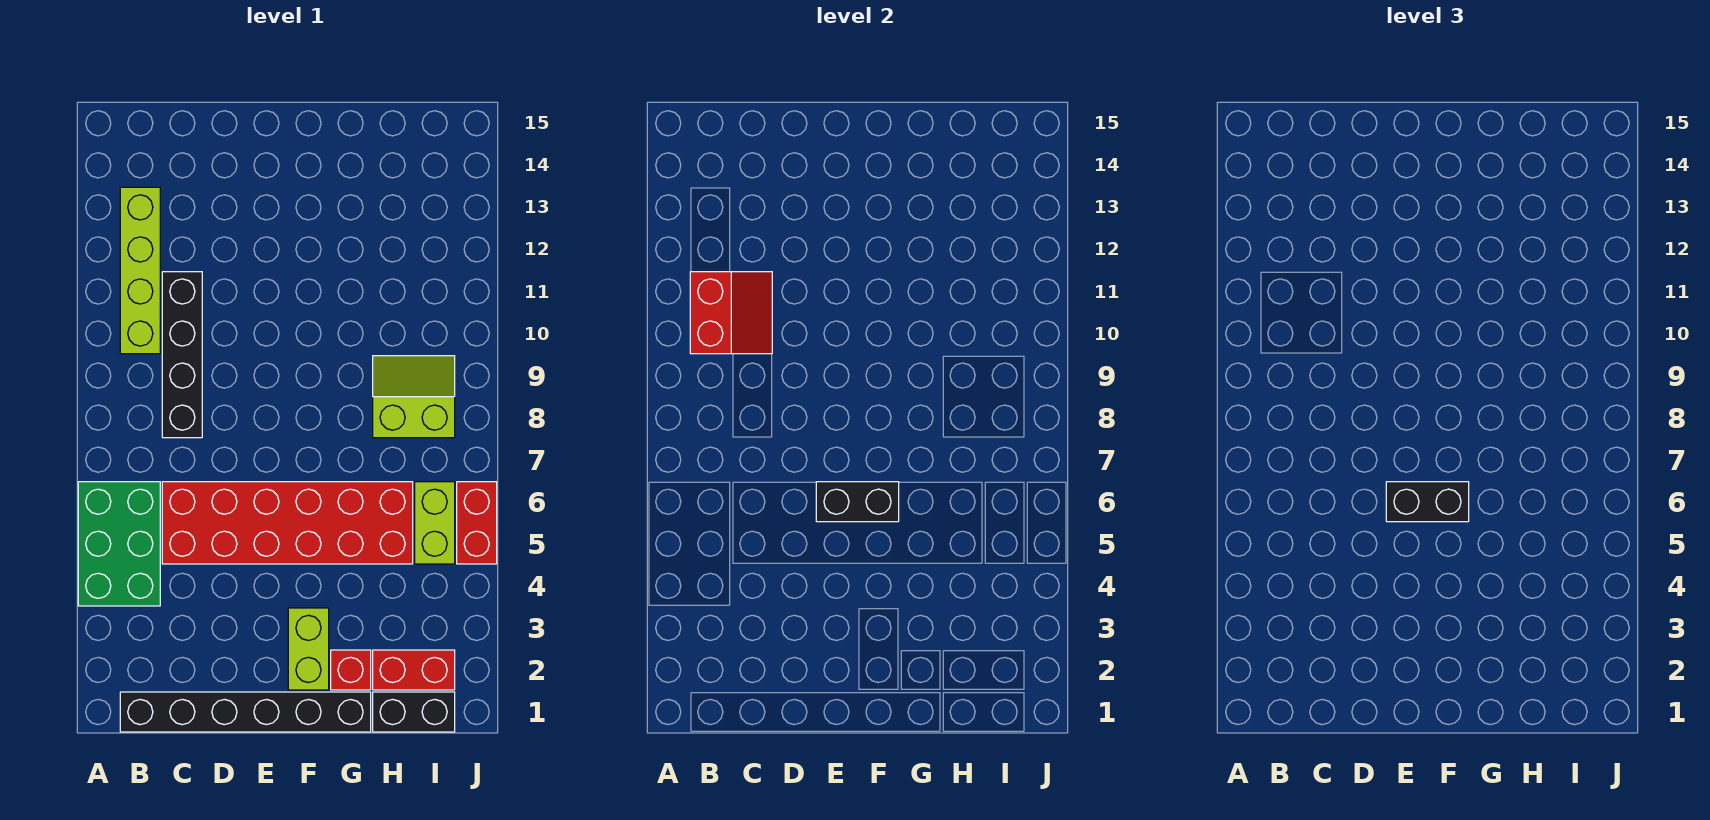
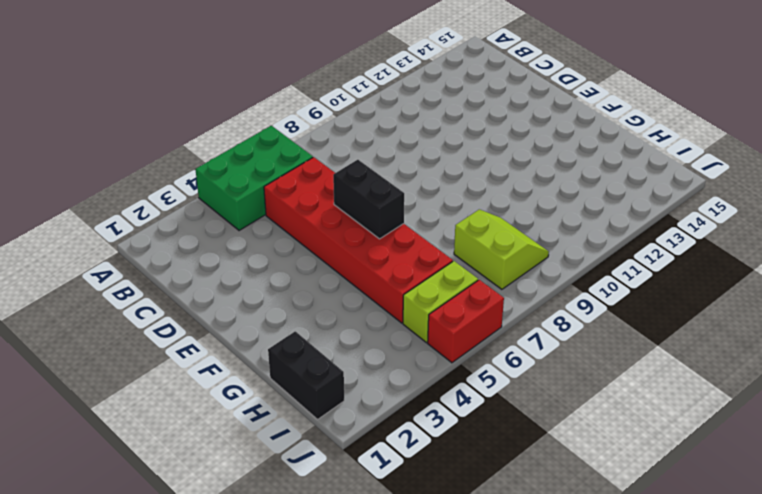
none -> black 1x6 brick [120,692,371,732]
none -> lime 1x4 brick [120,187,160,354]
none -> black 1x4 brick [162,272,202,438]

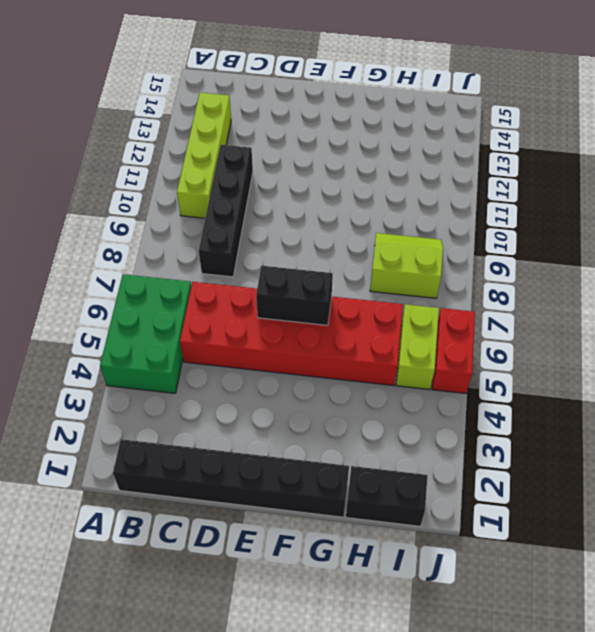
none -> lime 1x2 brick [288,608,329,690]
none -> red 1x1 brick [331,650,371,690]
none -> red 1x2 brick [373,650,455,690]

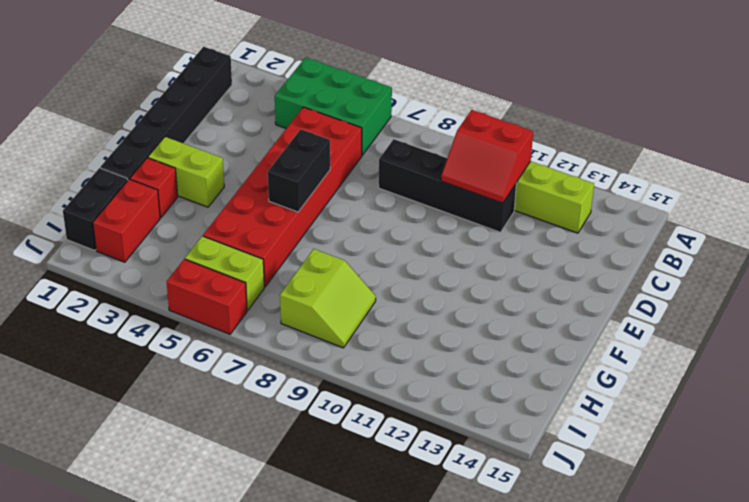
none -> black 1x2 brick [1386,482,1469,522]

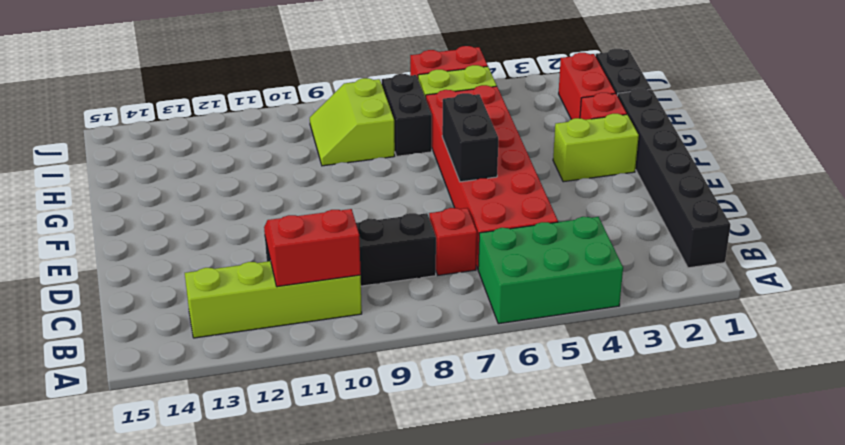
red 1x1 brick [429,208,477,275] -> none
black 1x2 brick [382,74,432,156] -> black 1x2 brick moved to [1386,482,1469,522]

